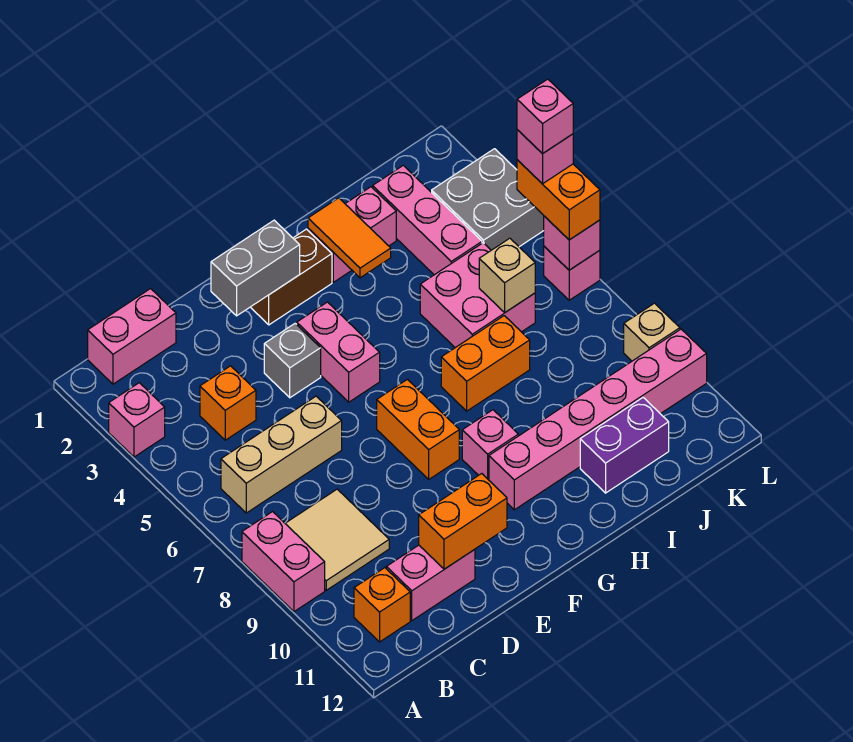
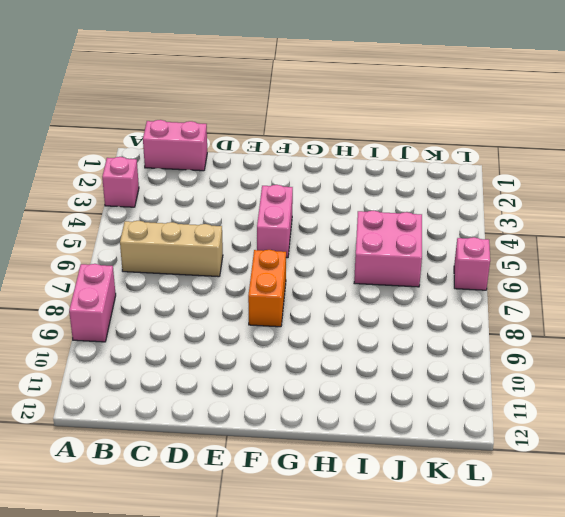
none -> tan 2x2 tile [285,489,389,590]
none -> orange 1x1 brick [354,568,410,642]
none -> orange 1x1 brick [200,366,256,440]
none -> pink 1x2 brick [386,545,475,621]

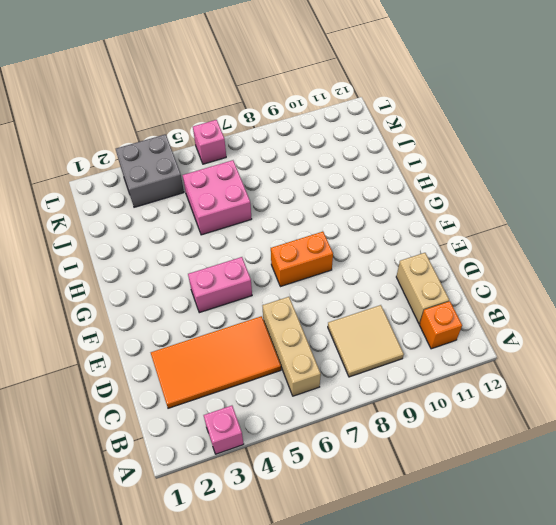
orange 2x4 tile [151,316,281,408] -> orange 1x1 brick [200,366,256,440]
tan 1x2 brick [396,253,449,324] -> pink 1x2 brick [386,545,475,621]
none -> pink 1x2 brick [242,512,325,612]
none -> pink 1x2 brick [88,289,176,384]
none -> grey 1x1 brick [264,323,321,398]
none -> brown 1x2 brick [251,229,332,325]

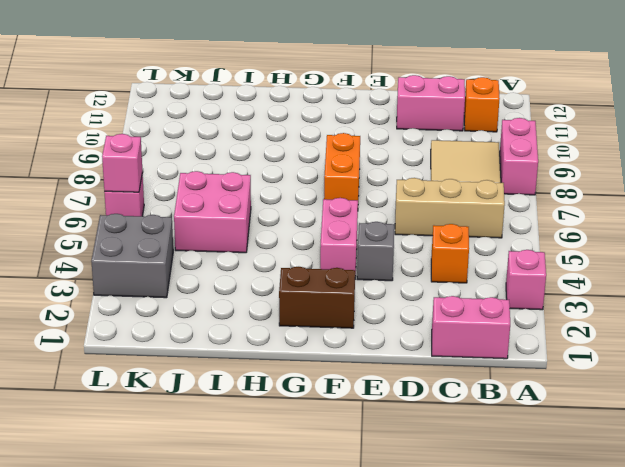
none -> pink 1x1 brick [462,410,518,480]
none -> pink 1x6 brick [489,329,707,510]
none -> pink 1x2 brick [308,187,396,282]
none -> orange 1x2 brick [441,316,530,411]

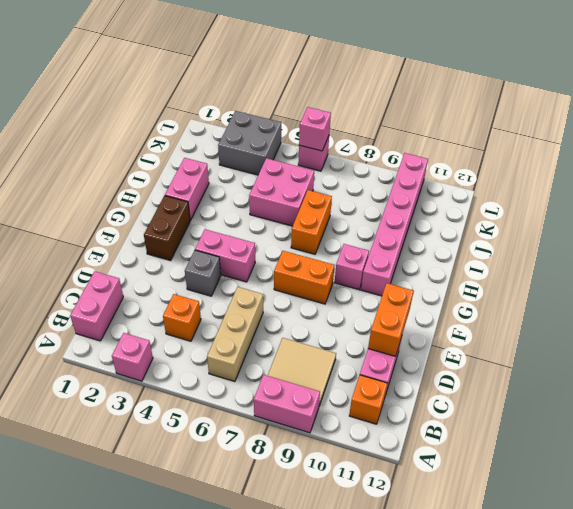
none -> purple 1x2 brick [580,398,669,493]
none -> pink 1x3 brick [373,165,482,275]
none -> tan 1x1 brick [624,303,680,361]
none -> grey 1x2 brick [211,220,300,316]

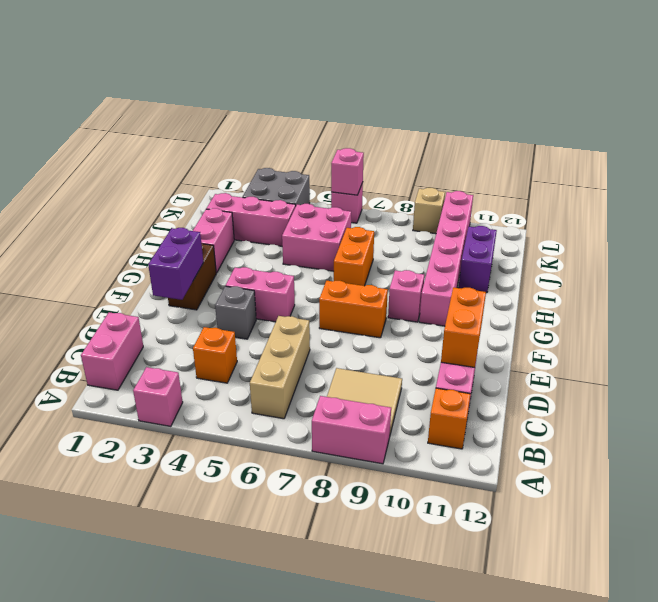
purple 1x2 brick [148,228,203,300] -> grey 1x2 brick [211,220,300,316]
none -> orange 1x2 tile [308,198,391,278]
none -> tan 1x1 brick [479,238,535,312]
none -> orange 1x2 brick [517,160,600,240]
none -> pink 1x1 brick [517,130,573,184]

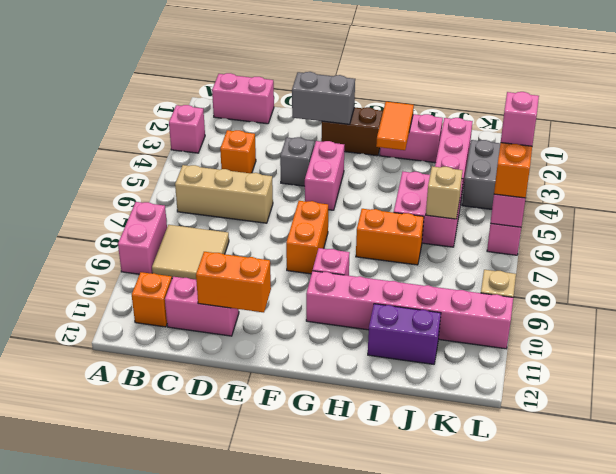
none -> pink 1x1 brick [517,79,573,154]

